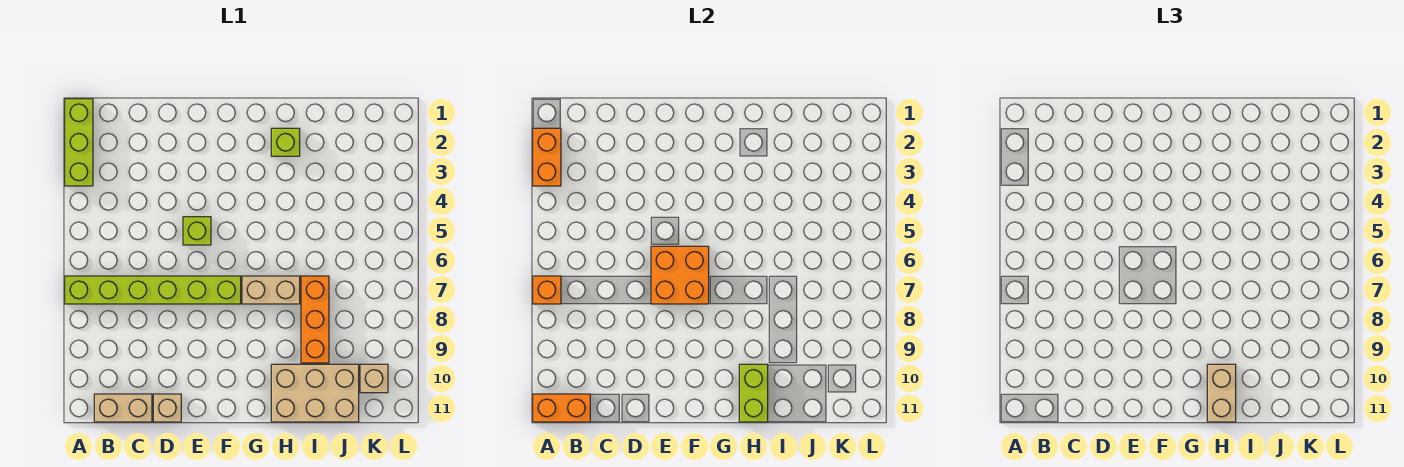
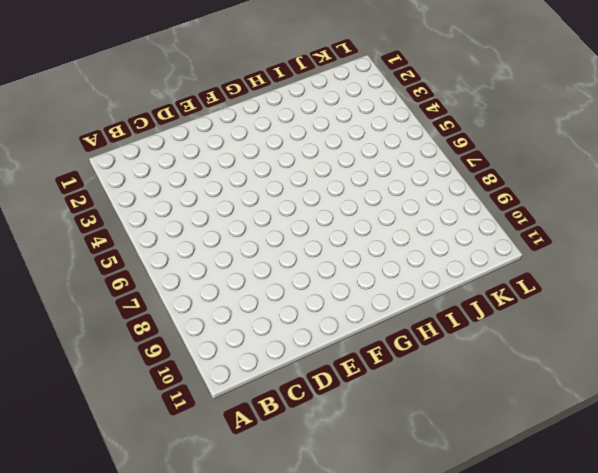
none -> lime 1x3 brick [65,99,93,186]
none -> lime 1x6 brick [65,276,241,304]
none -> tan 1x2 brick [94,394,152,422]

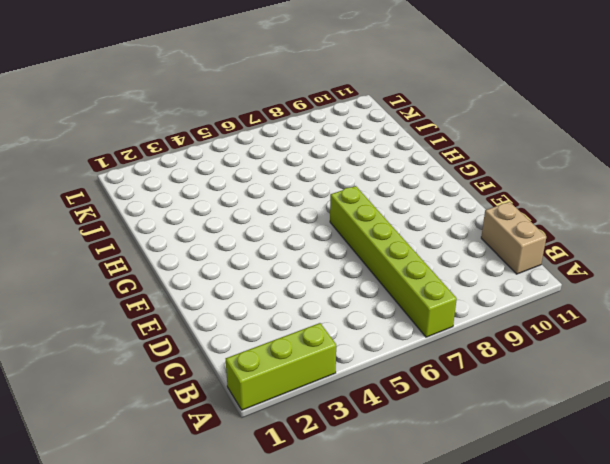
none -> tan 1x1 brick [153,394,181,422]
none -> lime 1x1 brick [183,217,211,245]
none -> tan 1x2 brick [242,276,300,304]

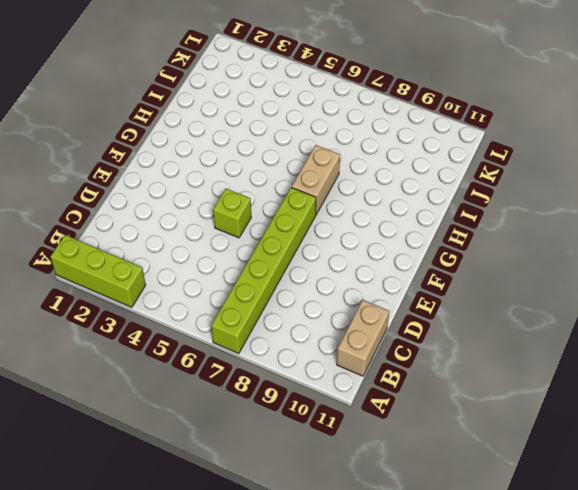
none -> tan 1x1 brick [153,394,181,422]
none -> lime 1x1 brick [271,128,300,156]
none -> tan 2x3 brick [271,364,359,422]

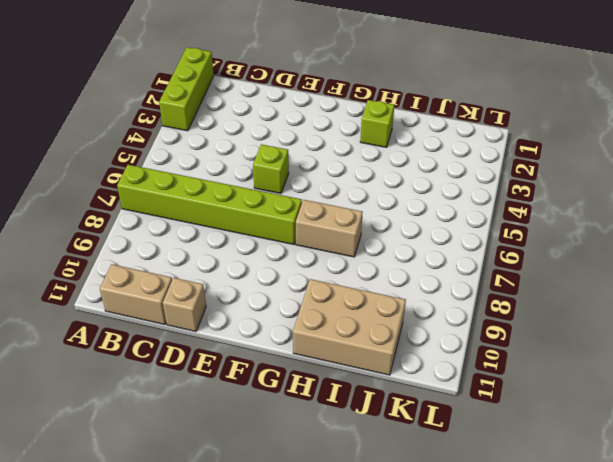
none -> orange 1x3 brick [301,276,329,363]
none -> tan 1x1 brick [360,364,388,393]
none -> orange 1x2 brick [533,128,561,186]

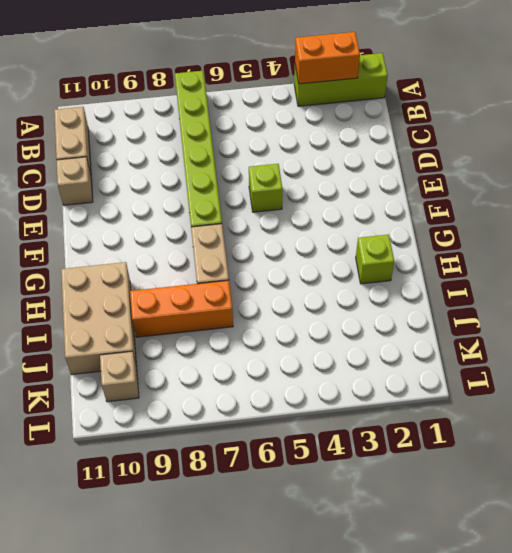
none -> orange 1x1 brick [533,276,561,304]
none -> orange 1x2 brick [533,394,590,422]
none -> orange 2x2 brick [651,246,709,304]

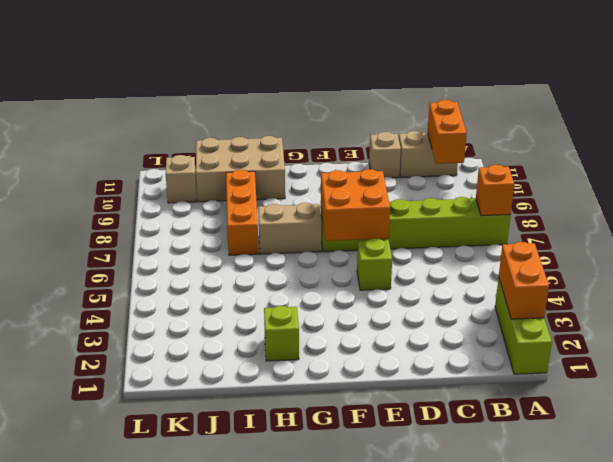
orange 1x2 brick [428,100,467,164] -> orange 1x2 brick turned to [533,394,590,422]
none -> lime 1x2 brick [739,364,768,422]
none -> tan 1x2 brick [1207,364,1236,422]

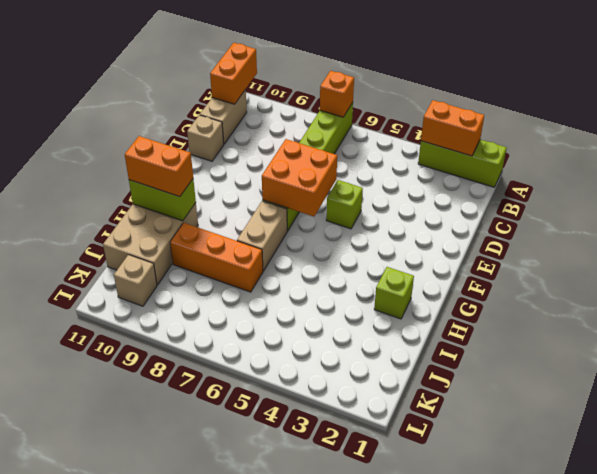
orange 1x2 brick [125,136,193,197] -> tan 1x2 brick [1207,364,1236,422]

